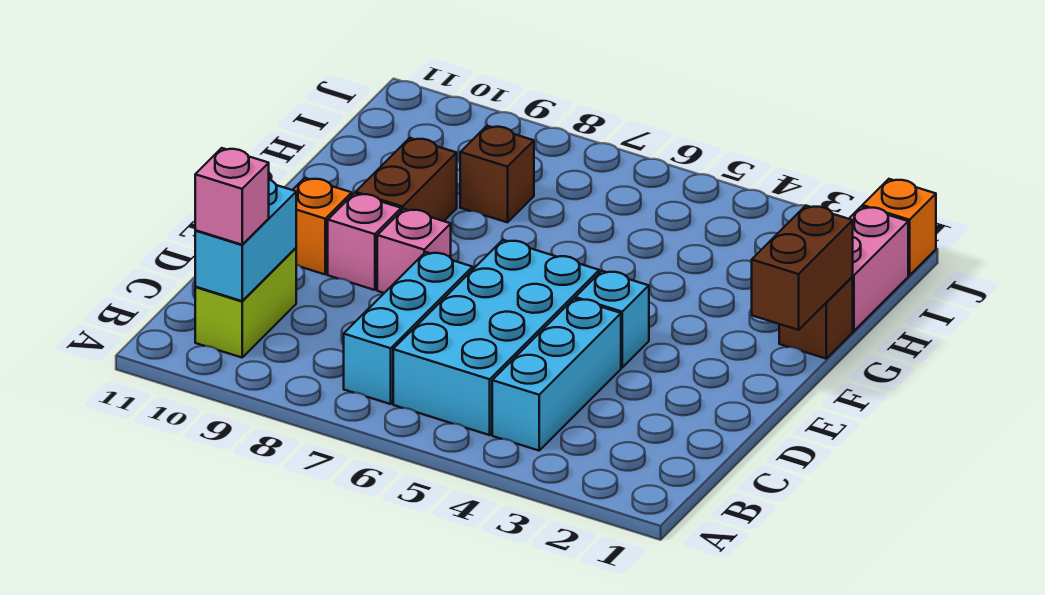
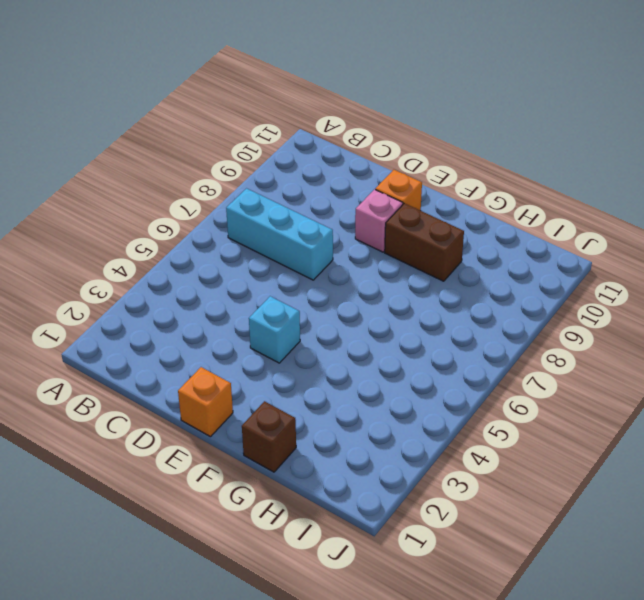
orange 1x1 brick [178,367,233,437] -> orange 1x1 brick moved to [862,179,936,276]
none -> cyan 1x3 brick [492,299,621,451]
none -> cyan 2x4 brick [393,240,599,435]
none -> lime 1x2 brick [195,248,296,357]

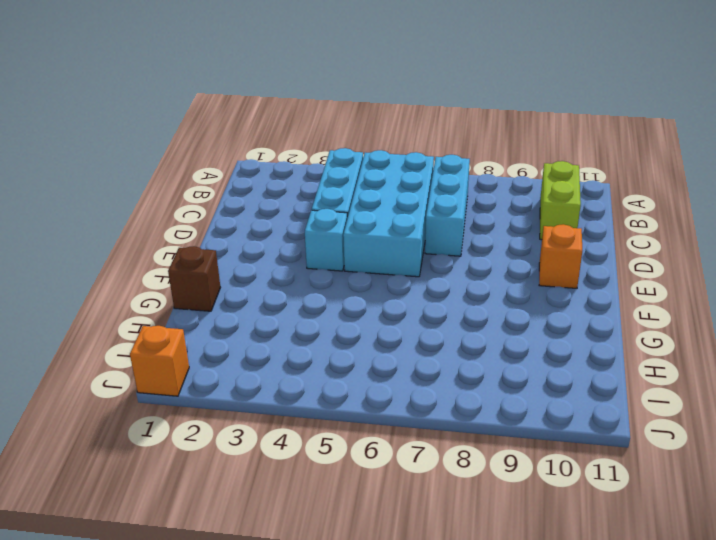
none -> pink 1x1 brick [377,209,451,293]
none -> pink 1x1 brick [328,193,401,290]
none -> brown 1x2 brick [356,138,457,221]

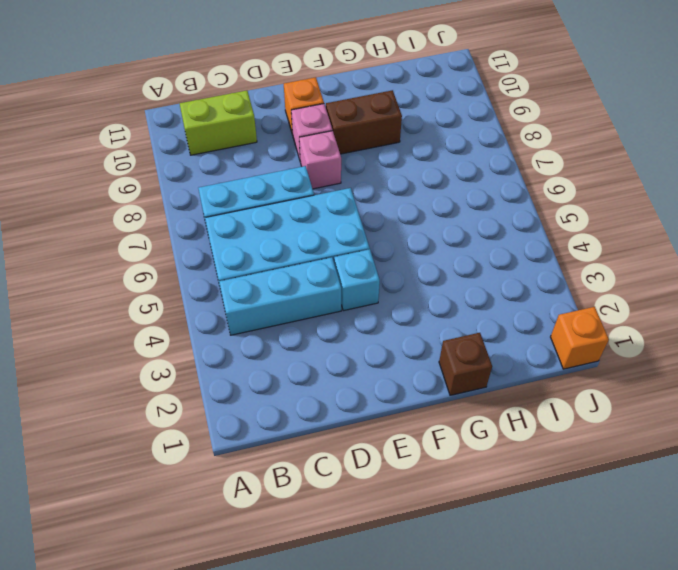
none -> pink 1x2 brick [849,207,908,331]
none -> brown 1x1 brick [460,126,534,222]
none -> cyan 1x2 brick [195,180,296,301]

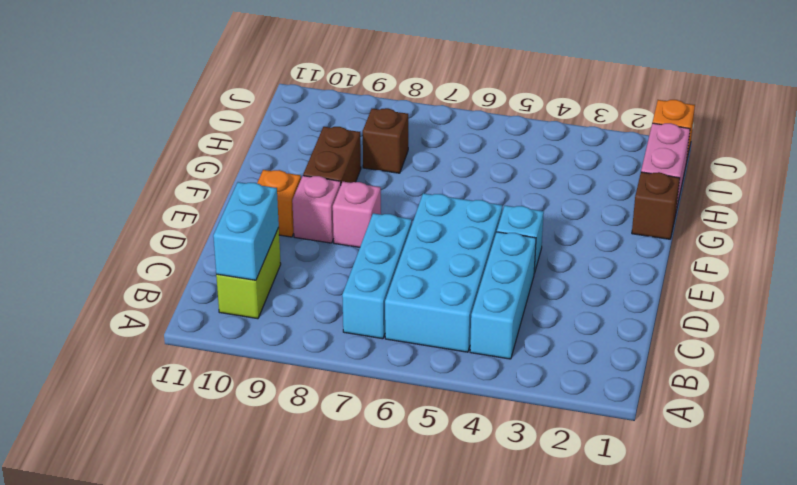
none -> brown 1x2 brick [752,206,853,330]
none -> pink 1x1 brick [195,148,269,245]

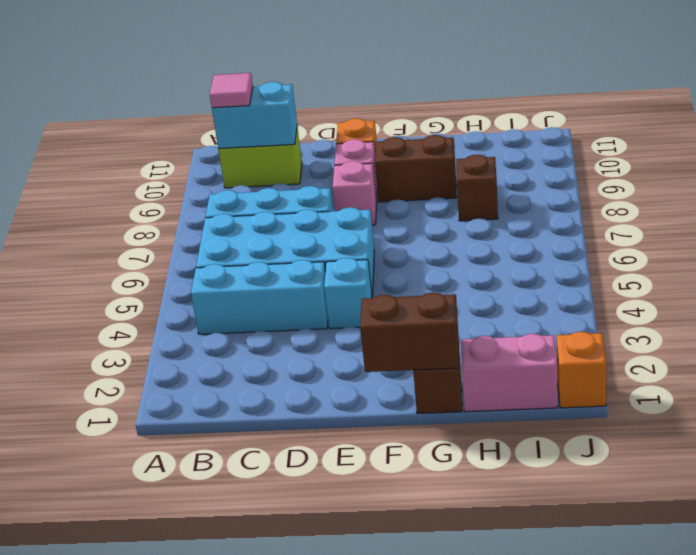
pink 1x1 tile [210,73,253,108] -> pink 1x1 brick [195,148,269,245]

